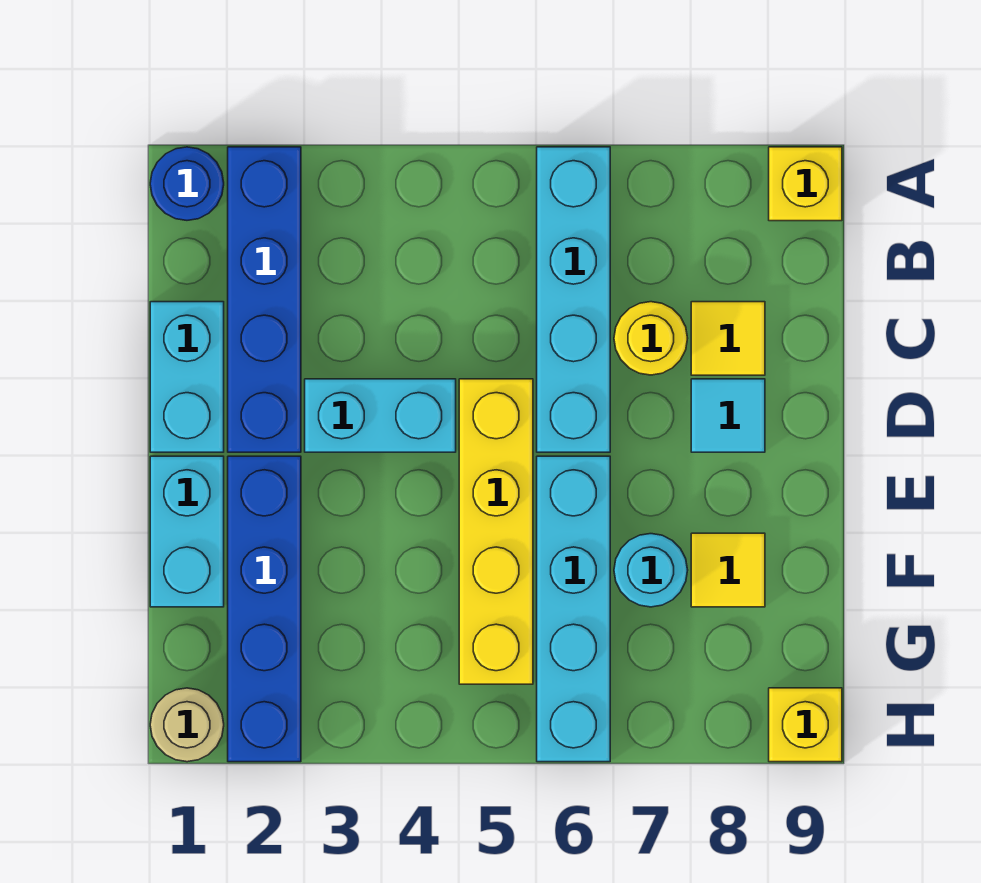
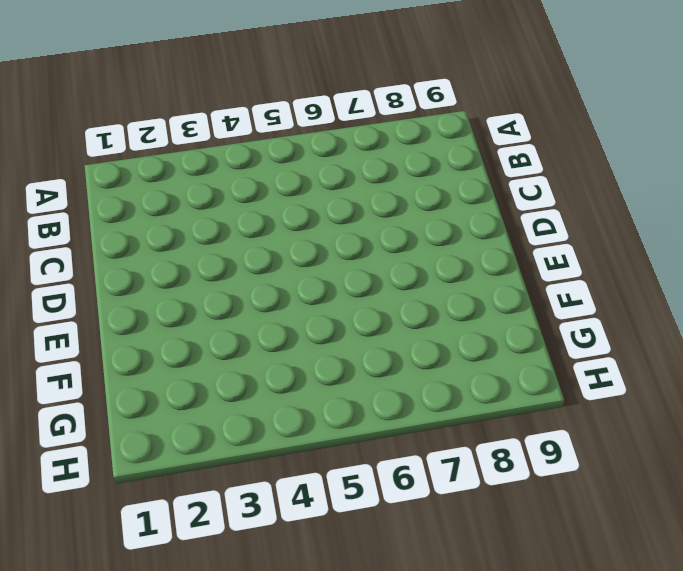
none -> blue 1x1 round brick [150,147,224,220]
none -> blue 1x4 brick [228,147,301,452]
none -> cyan 1x4 brick [537,147,610,452]

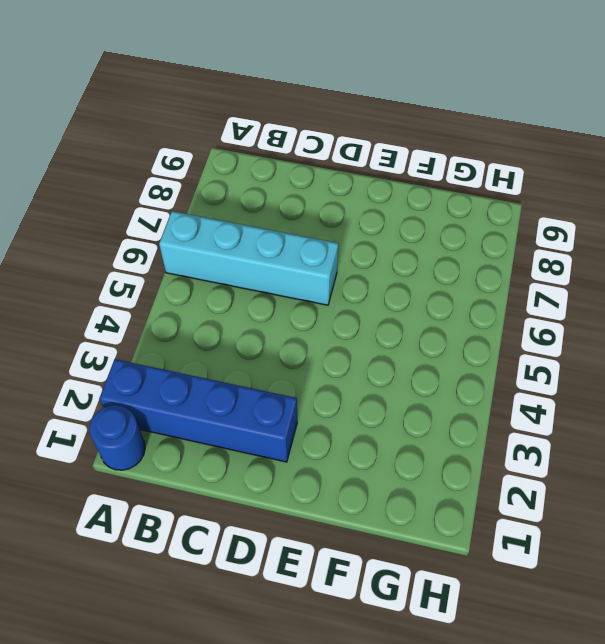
none -> yellow 1x1 brick [769,147,842,221]
none -> cyan 1x2 brick [150,302,224,452]
none -> yellow 1x1 round brick [614,302,688,375]

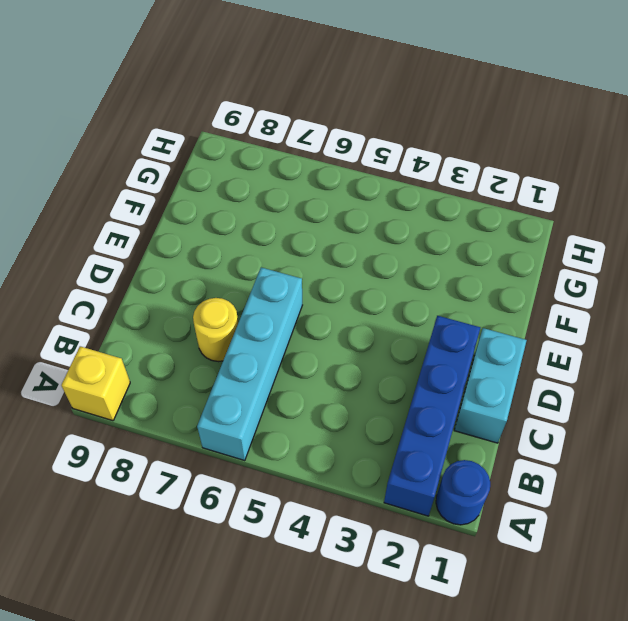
none -> yellow 1x1 tile [691,302,765,375]
none -> cyan 1x2 brick [305,379,456,452]
none -> yellow 1x4 brick [459,379,533,684]

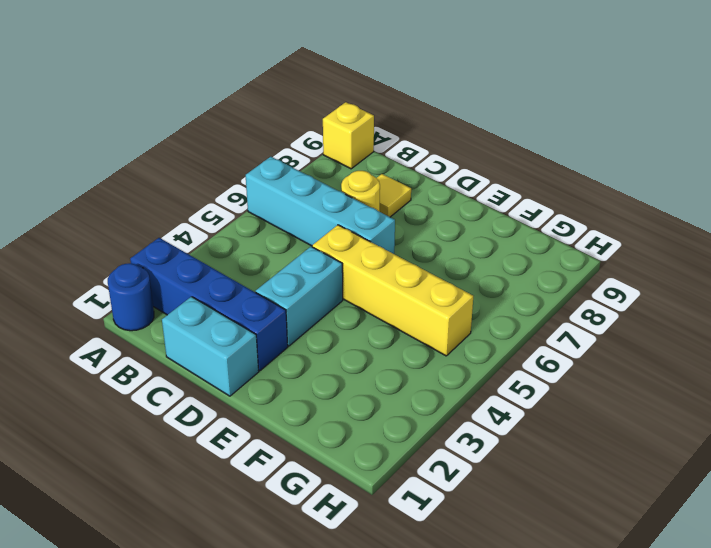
none -> cyan 1x1 tile [691,379,765,452]
none -> cyan 1x2 brick [150,456,224,607]
none -> blue 1x4 brick [228,456,301,762]

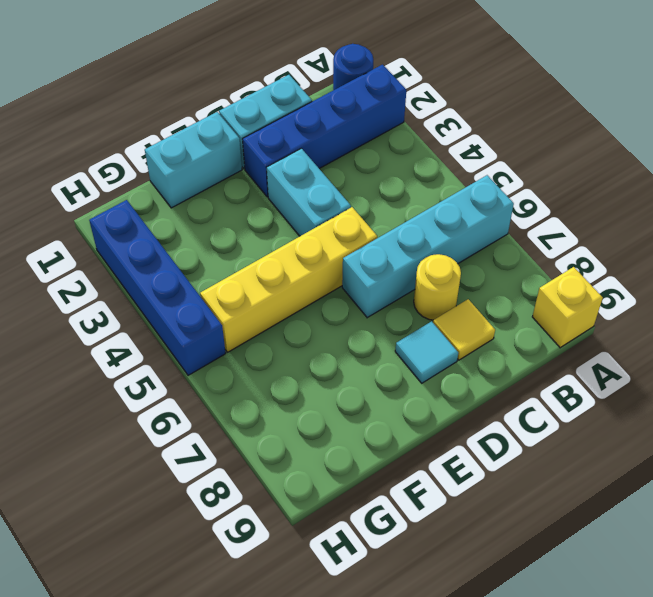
blue 1x4 brick [89,200,226,375] -> blue 1x4 brick turned to [228,456,301,762]
none -> cyan 1x4 brick [537,456,610,762]
none -> cyan 1x1 round brick [614,534,688,607]
none -> yellow 1x1 tile [691,533,765,607]

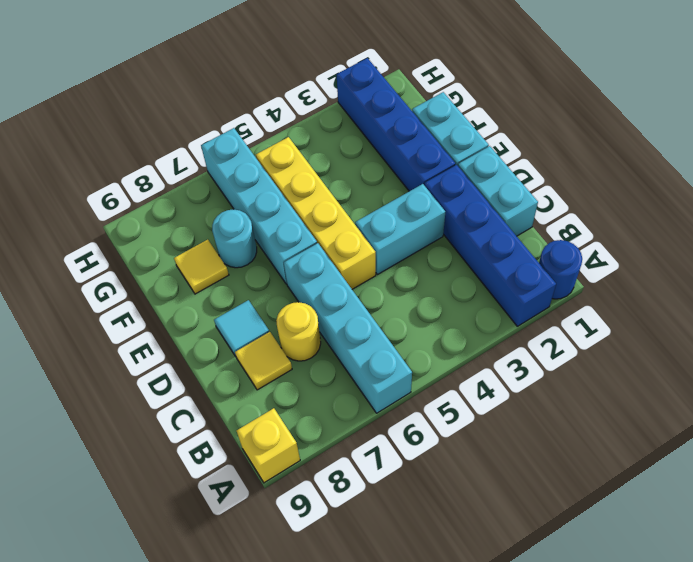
none -> tan 1x1 round brick [150,688,224,762]
none -> yellow 1x1 brick [769,688,842,762]

